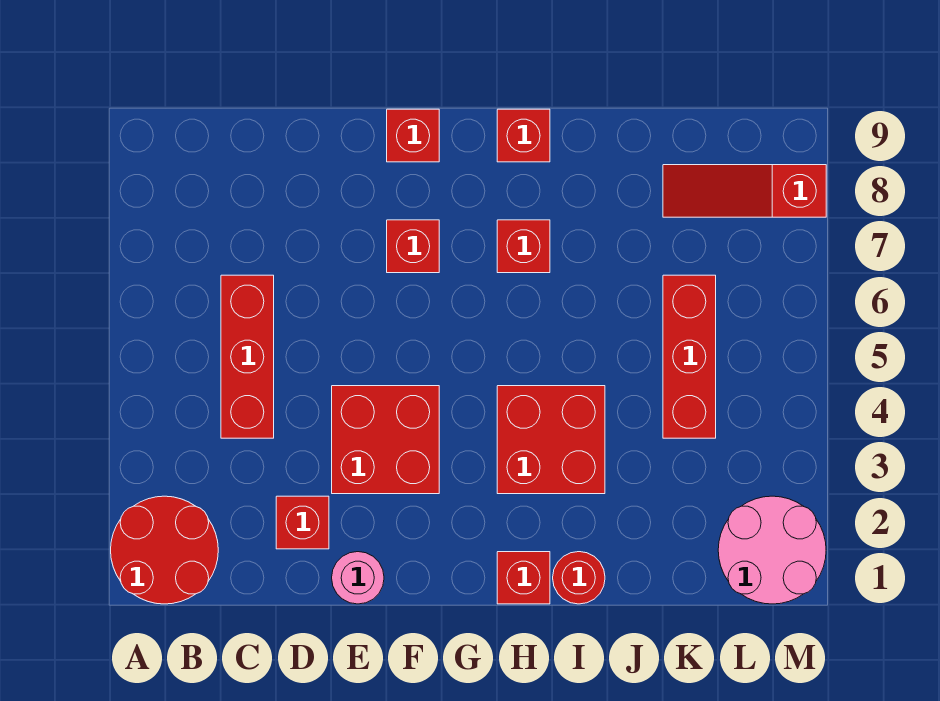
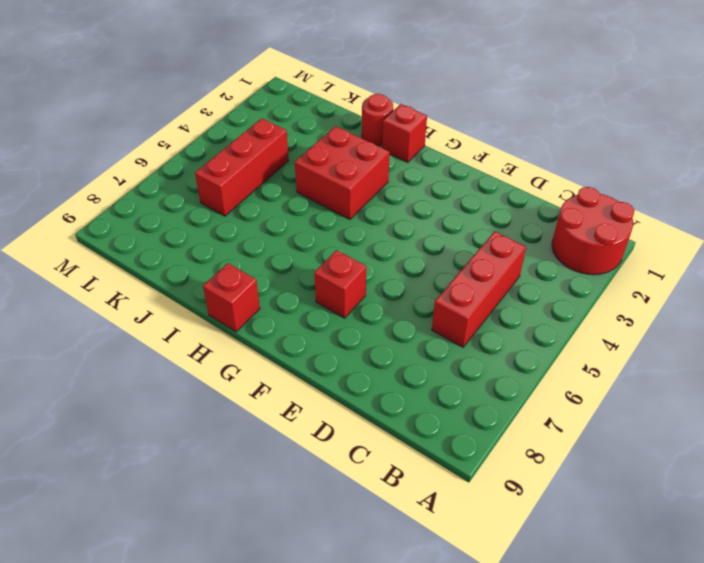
none -> red 1x1 brick [276,496,329,549]
none -> pink 1x1 round brick [332,552,384,604]
none -> red 2x2 brick [332,386,439,494]

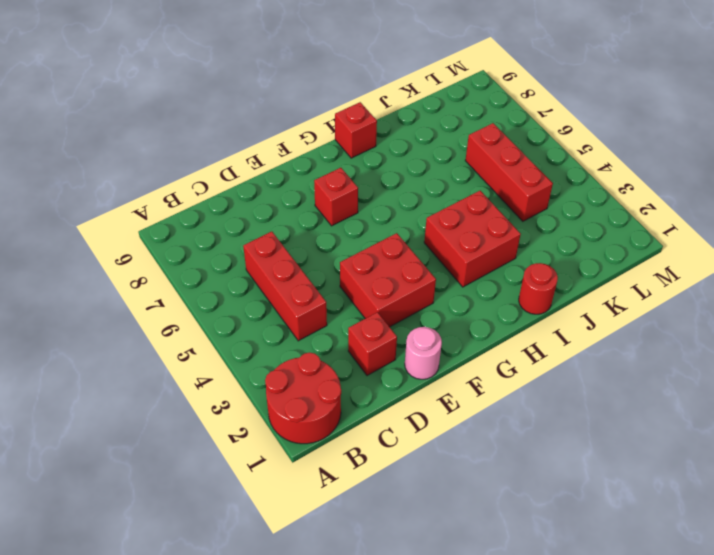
none -> red 1x1 brick [387,109,439,162]
none -> red 1x1 brick [497,552,550,604]
none -> red 1x1 brick [497,220,550,273]

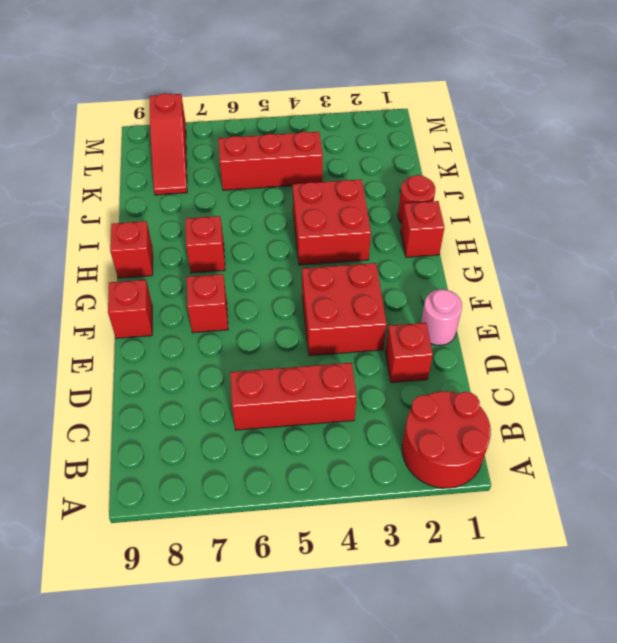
none -> pink 2x2 round brick [718,496,826,604]

